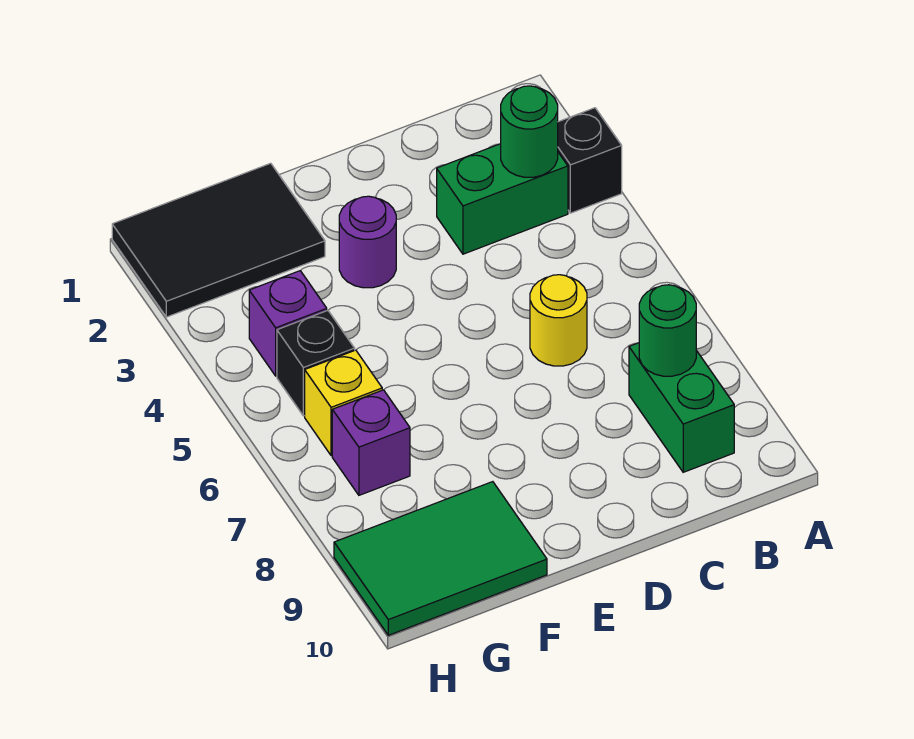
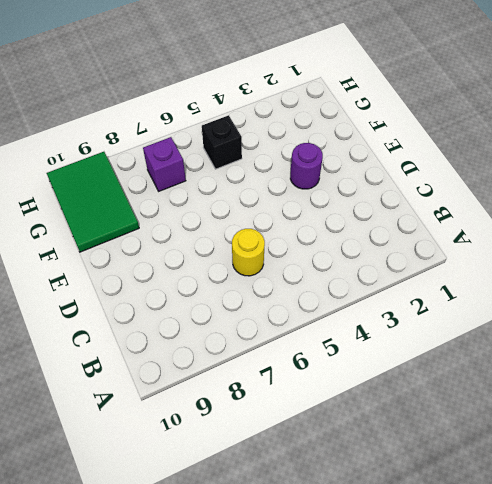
none -> black 1x1 brick [558,108,622,213]
none -> green 1x2 brick [437,144,568,254]
none -> green 1x2 brick [629,343,734,472]

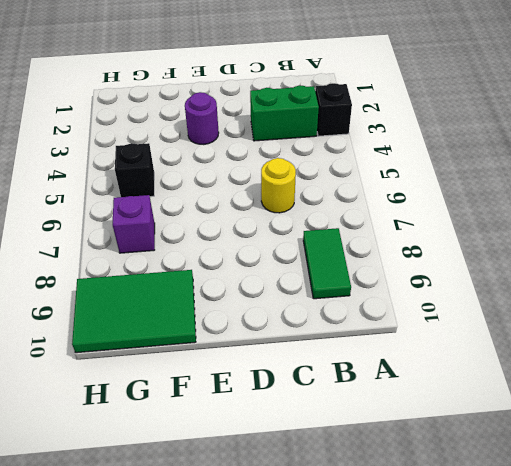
green 1x2 tile [303,228,351,299] -> green 1x2 brick [629,343,734,472]
none -> black 2x3 tile [112,163,325,317]
none -> purple 1x1 brick [249,271,327,376]
none -> yellow 1x1 brick [305,350,382,456]

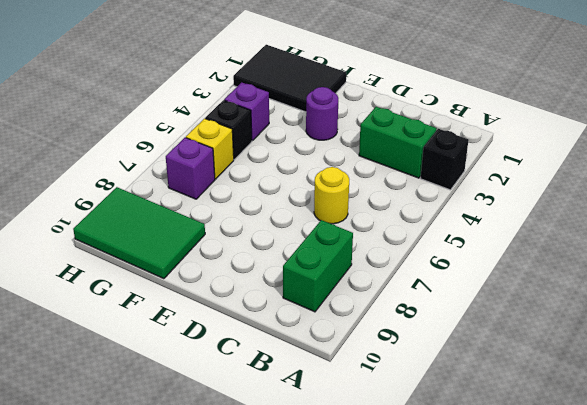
none -> green 1x1 round brick [501,86,558,177]
none -> green 1x1 round brick [639,285,696,376]

